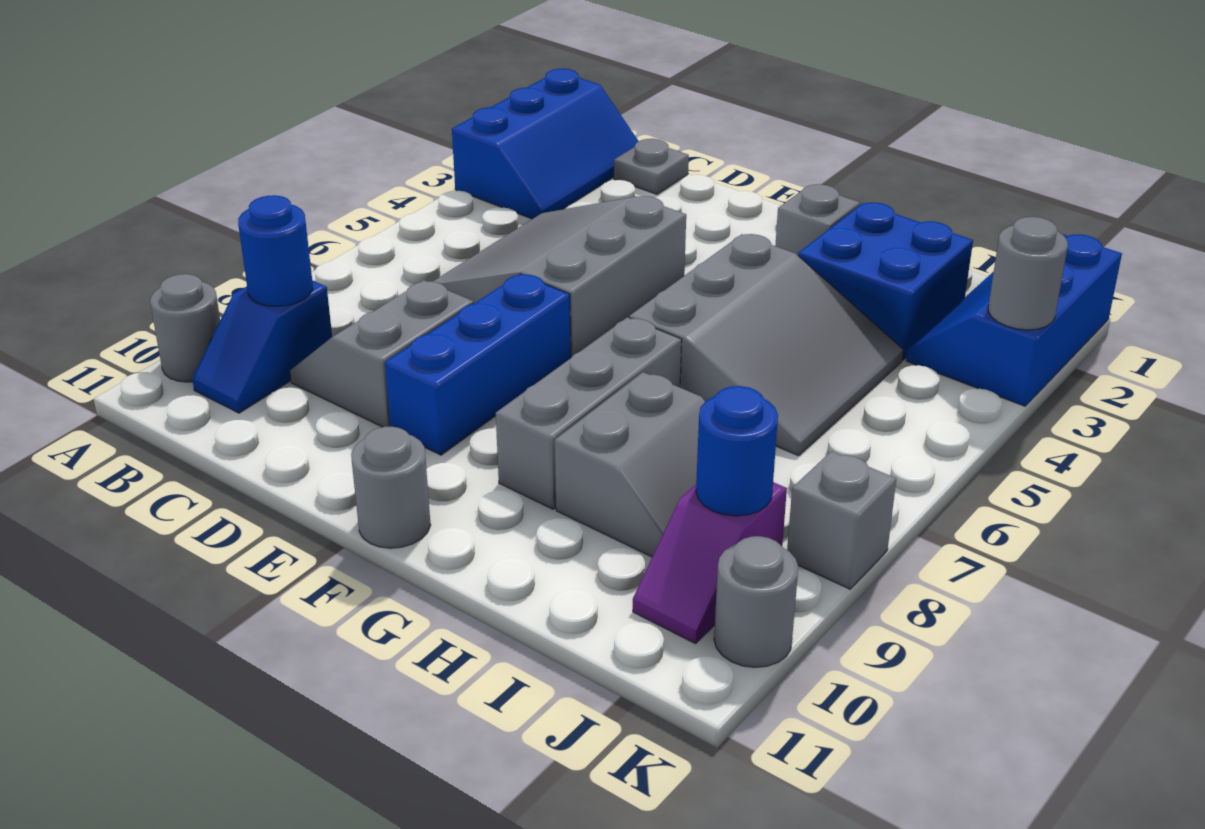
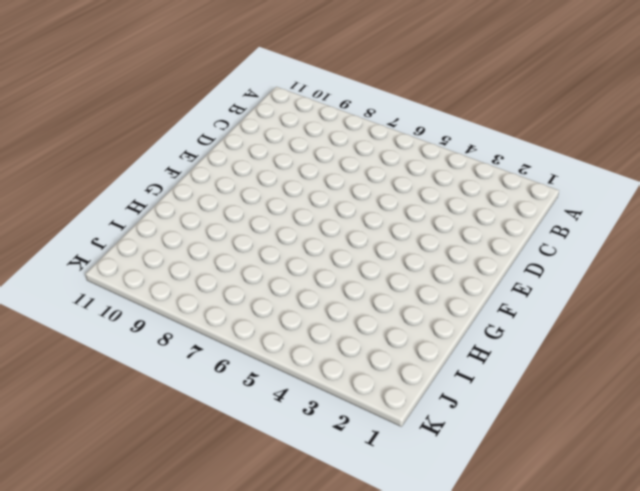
none -> blue 2x3 slope [452,69,638,219]
none -> grey 1x1 round brick [150,274,220,382]
none -> blue 1x2 slope [192,280,332,413]

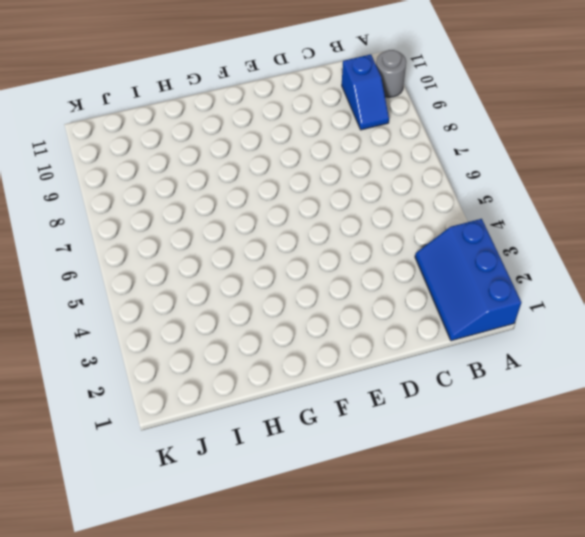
blue 1x2 slope [342,54,389,130] -> blue 1x2 slope turned to [192,280,332,413]
none -> grey 1x1 plate [614,139,689,194]
none -> grey 3x3 slope [433,196,686,357]
none -> grey 2x2 slope [290,280,474,427]

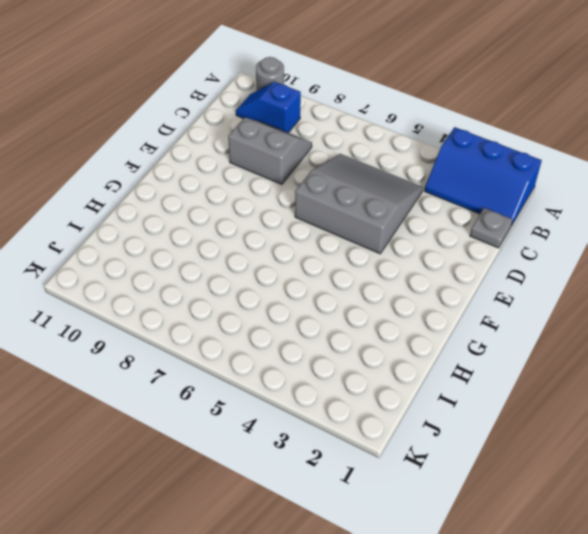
none -> blue 1x3 brick [385,274,571,455]
none -> grey 1x1 round brick [351,427,431,548]
none -> grey 1x1 brick [775,184,860,255]

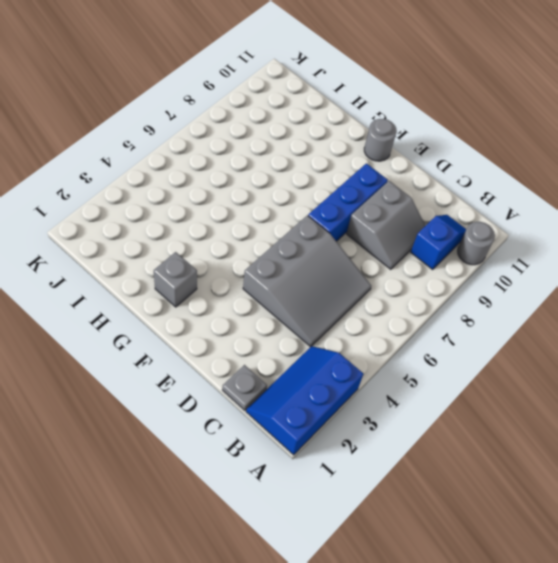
none -> grey 3x3 slope [629,234,903,456]
none -> grey 1x3 brick [496,317,682,509]
none -> blue 2x2 brick [798,203,973,360]

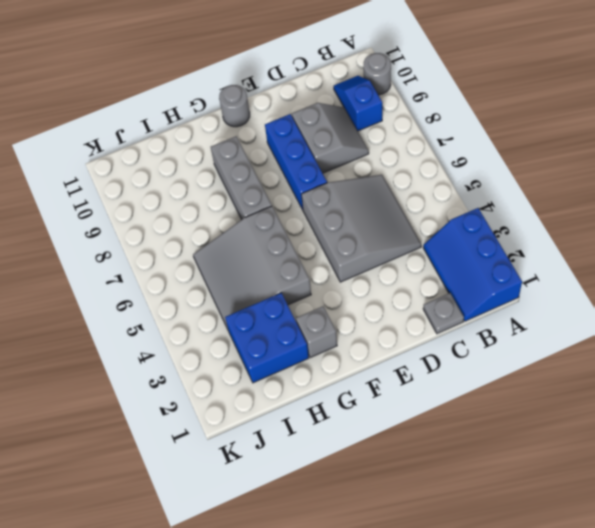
none -> grey 2x2 slope [555,372,705,557]
none -> blue 2x3 slope [907,234,1122,406]
none -> purple 1x2 slope [633,482,787,644]

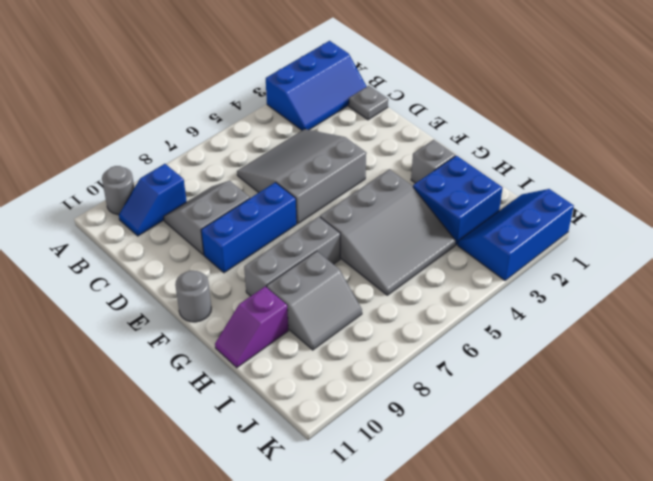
purple 1x2 slope [215,286,288,368] -> purple 1x2 slope moved to [633,482,787,644]
none -> grey 1x1 brick [787,451,896,589]
none -> grey 1x1 round brick [714,536,798,667]
none -> blue 1x1 round brick [238,195,313,306]

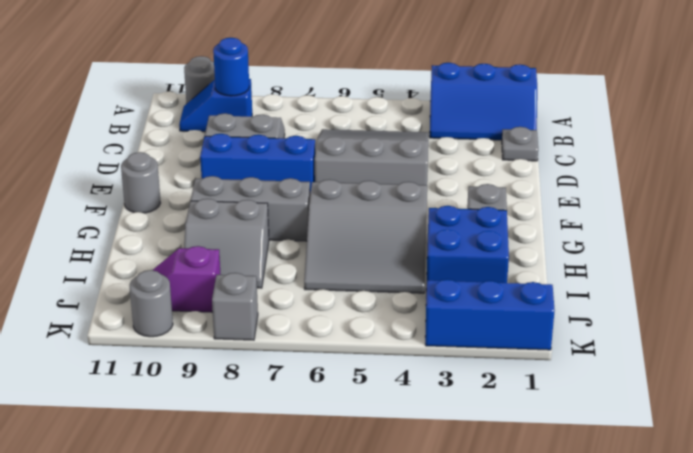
none -> blue 1x1 round brick [696,386,778,516]
none -> grey 1x1 round brick [988,217,1068,330]

